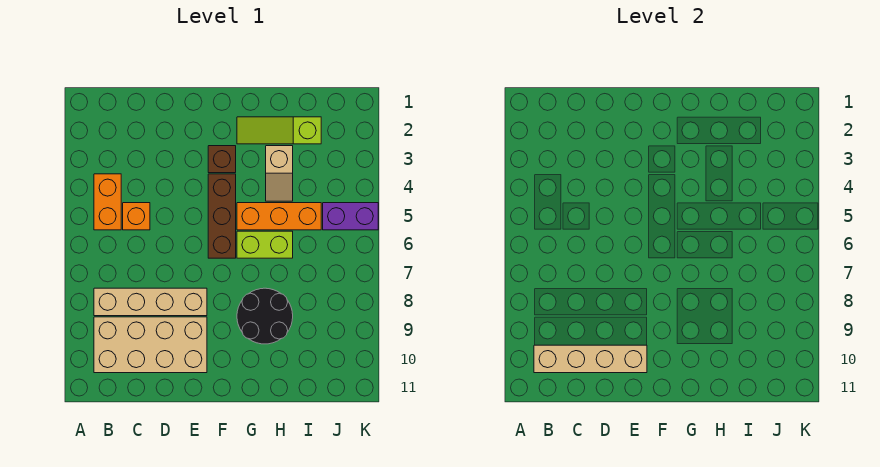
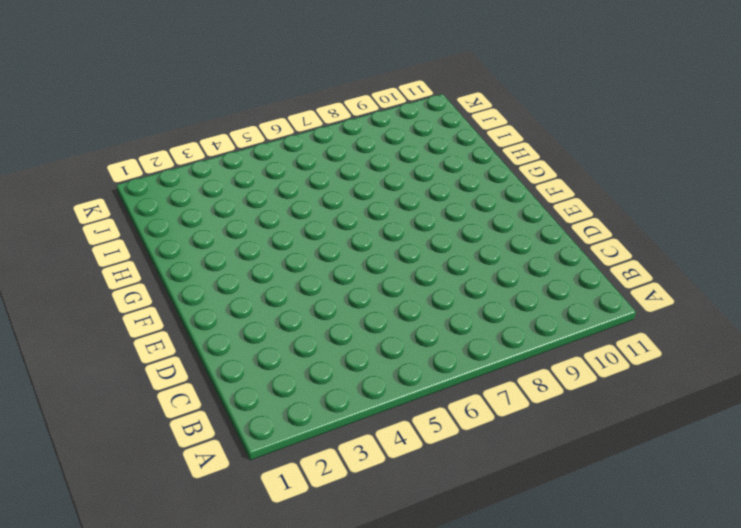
none -> orange 1x2 brick [94,174,121,230]
none -> tan 1x4 brick [94,288,207,316]
none -> tan 2x4 brick [94,317,207,373]

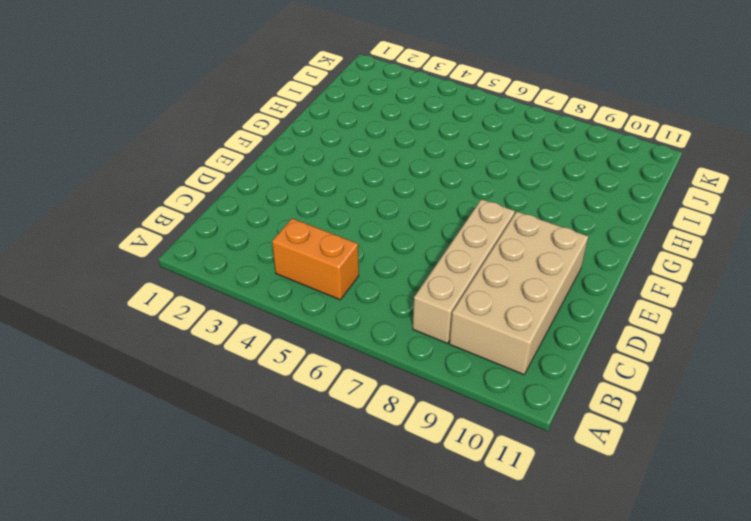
none -> orange 1x1 brick [123,203,150,230]
none -> brown 1x1 brick [208,146,236,173]
none -> brown 1x3 brick [208,174,236,258]

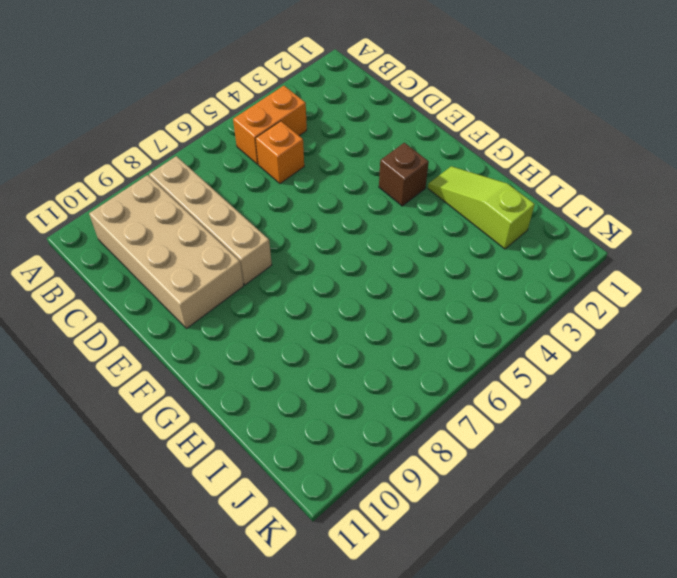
none -> brown 1x3 brick [208,174,236,258]
none -> orange 1x3 brick [237,203,321,230]
none -> lime 1x2 brick [237,231,293,258]

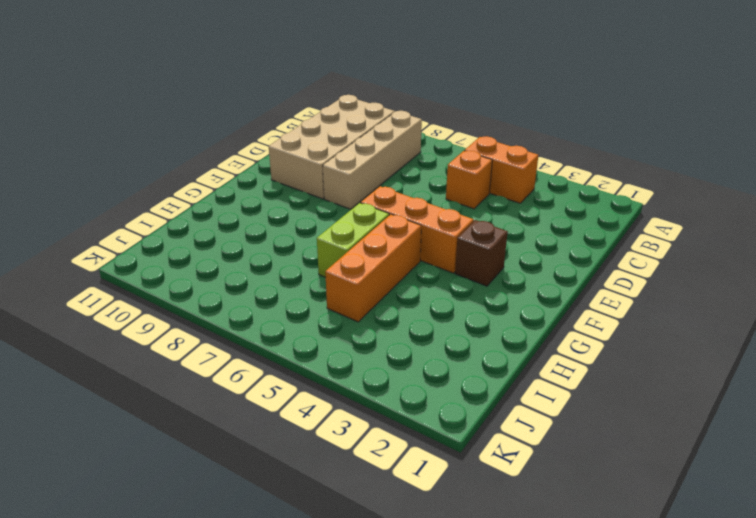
orange 1x3 brick [361,186,474,273] -> brown 1x3 brick [208,174,236,258]
none -> lime 1x3 slope [237,117,321,144]
none -> black 2x2 round brick [237,288,293,344]
none -> tan 1x2 slope [266,146,293,201]

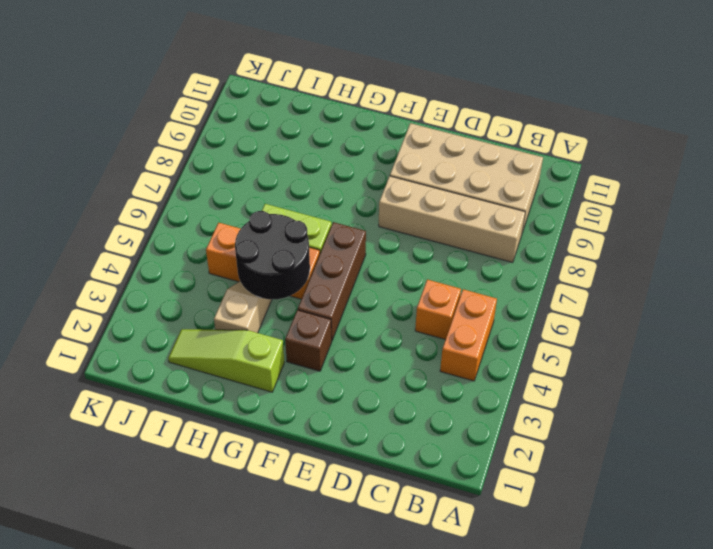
lime 1x3 slope [168,329,284,392] -> lime 1x3 slope turned to [237,117,321,144]
black 2x2 round brick [235,211,310,300] -> black 2x2 round brick moved to [237,288,293,344]
none -> purple 1x2 brick [323,203,378,230]
none -> tan 1x4 brick [534,345,647,373]

